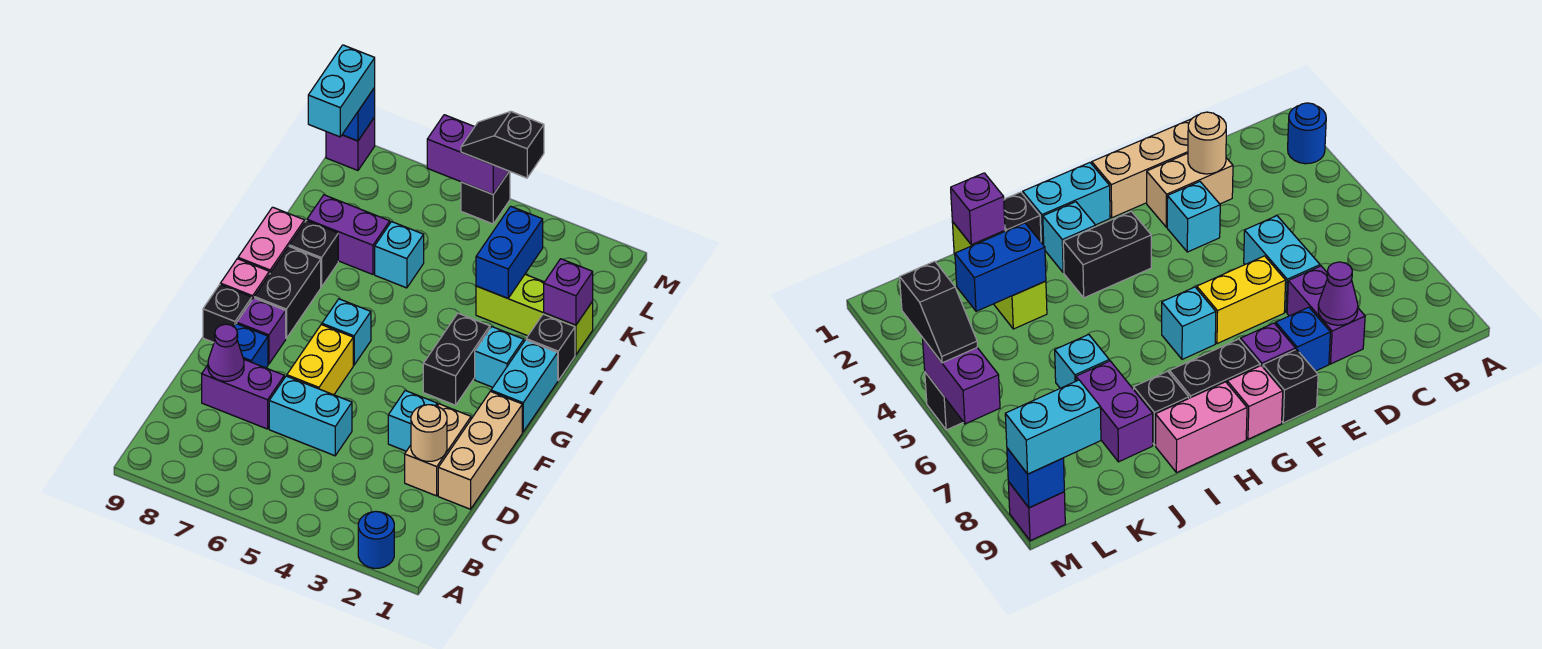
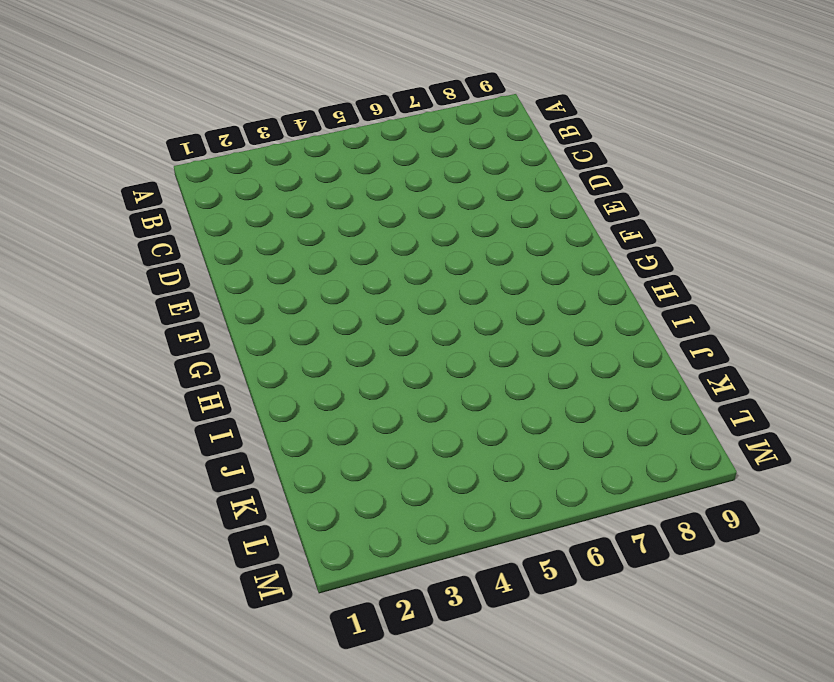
none -> blue 1x1 round brick [358,511,394,568]
none -> tan 1x3 brick [438,391,522,509]
none -> tan 1x2 brick [405,404,471,496]
none -> cyan 1x2 brick [269,376,352,456]

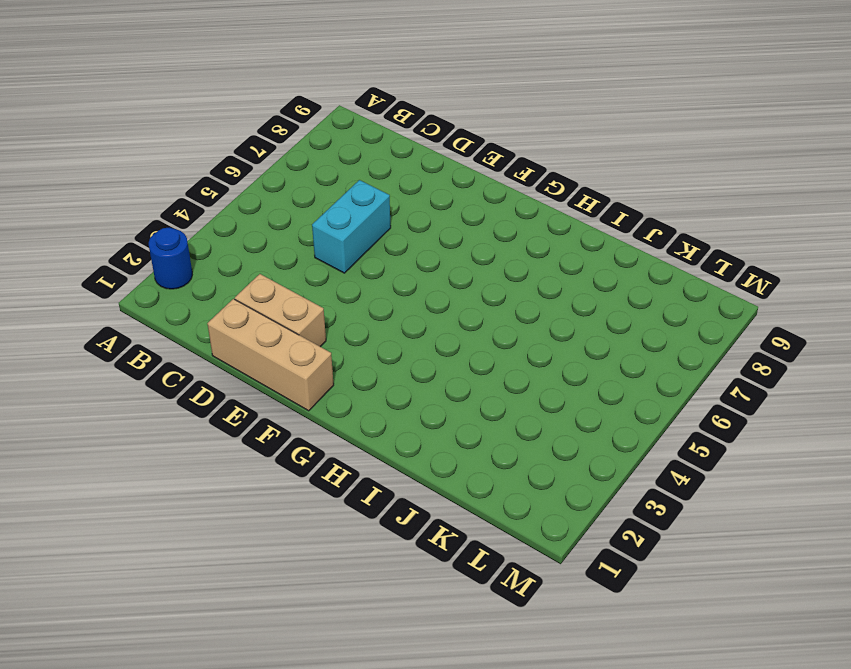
none -> purple 1x2 brick [202,360,284,429]
none -> cyan 1x1 brick [388,391,437,451]
none -> yellow 1x2 brick [287,325,353,395]
none -> blue 1x1 brick [234,324,268,368]

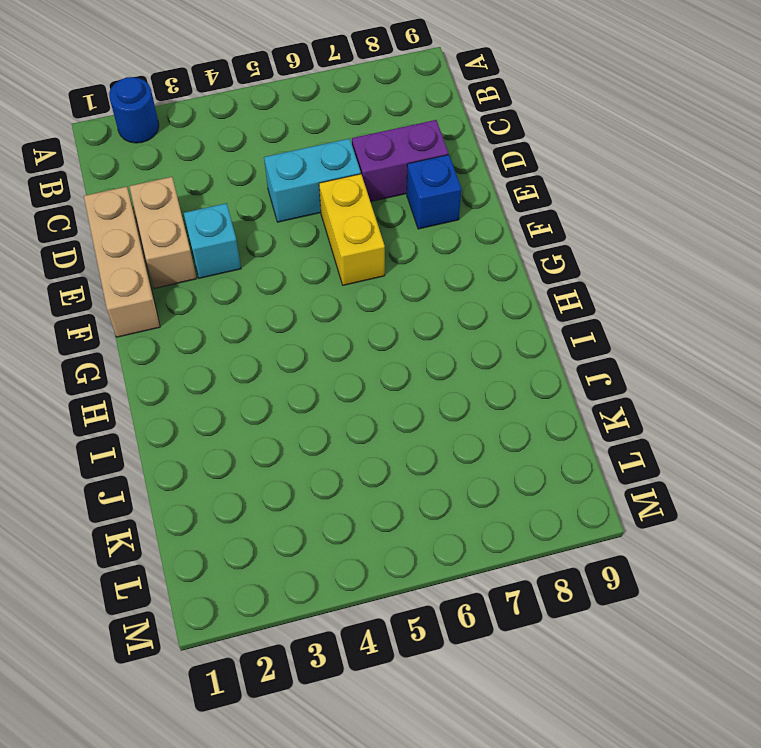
none -> purple 1x1 brick [237,298,286,364]
none -> black 1x1 brick [203,285,252,342]
none -> cyan 1x2 brick [491,340,558,432]
none -> black 1x2 brick [423,313,490,405]

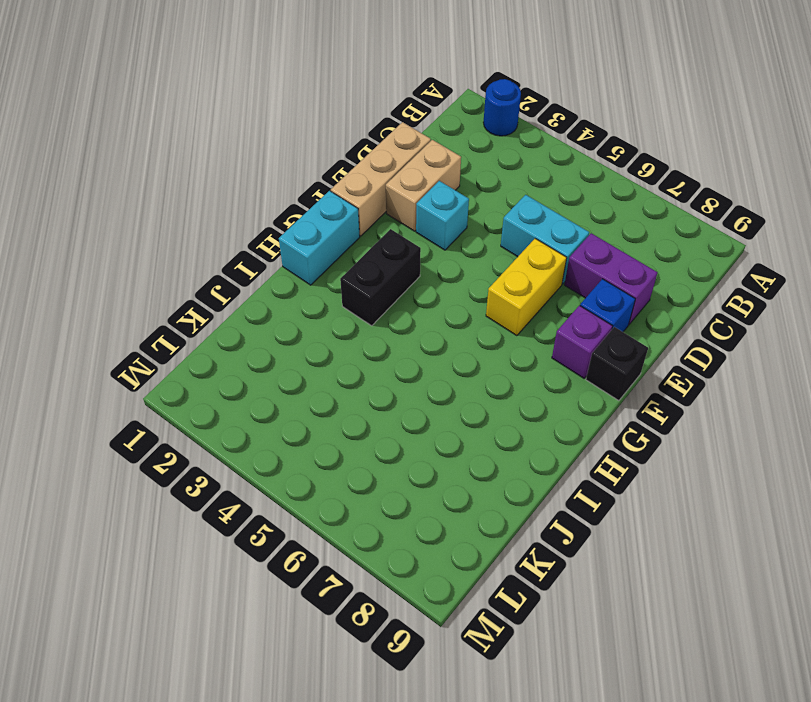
none -> cyan 1x1 brick [322,299,371,365]
none -> black 1x2 brick [254,247,321,338]
none -> pink 1x1 brick [220,259,269,299]
none -> cyan 1x1 brick [475,327,524,387]

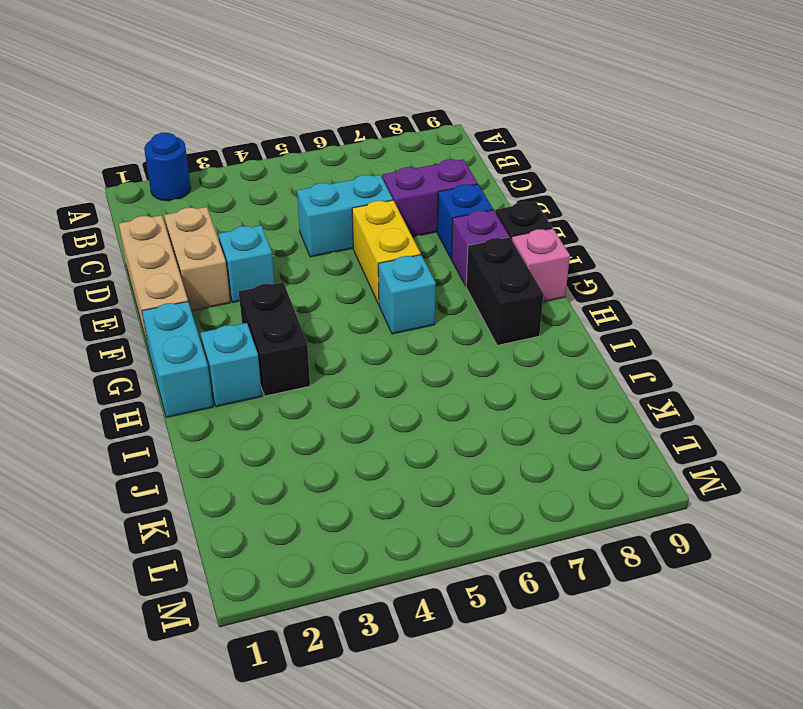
none -> pink 1x2 brick [238,207,305,274]
none -> black 1x1 brick [526,314,575,380]
none -> black 1x1 brick [289,221,338,287]
none -> lime 1x3 brick [476,274,593,355]

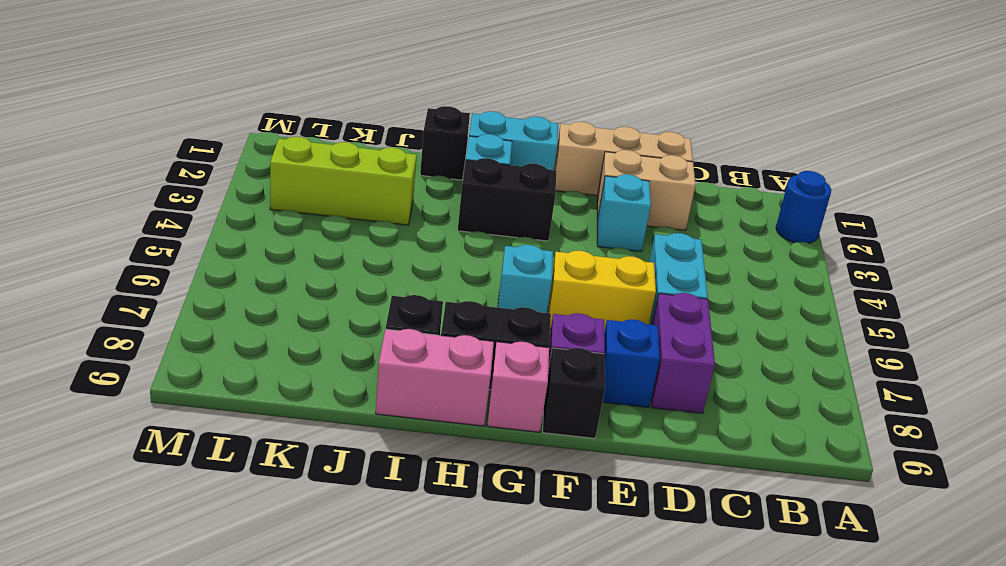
lime 1x3 brick [270,137,417,225] -> lime 1x3 brick turned to [476,274,593,355]
none -> cyan 1x1 brick [375,222,424,288]
none -> purple 1x2 brick [307,195,390,274]
none -> black 1x1 brick [461,171,510,224]
none -> purple 1x1 brick [326,117,375,170]

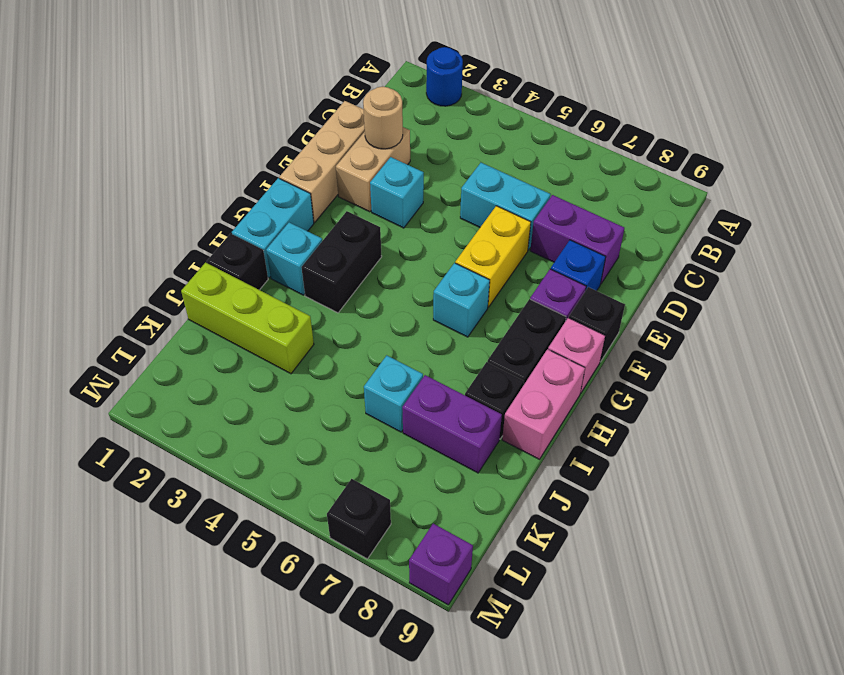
black 1x1 brick [327,479,391,559] -> black 1x1 brick moved to [461,171,510,224]
none -> purple 1x1 cone [208,324,244,381]
none -> purple 1x1 brick [544,259,593,325]
none -> blue 1x2 brick [476,206,543,298]
none -> purple 1x2 brick [427,115,509,194]

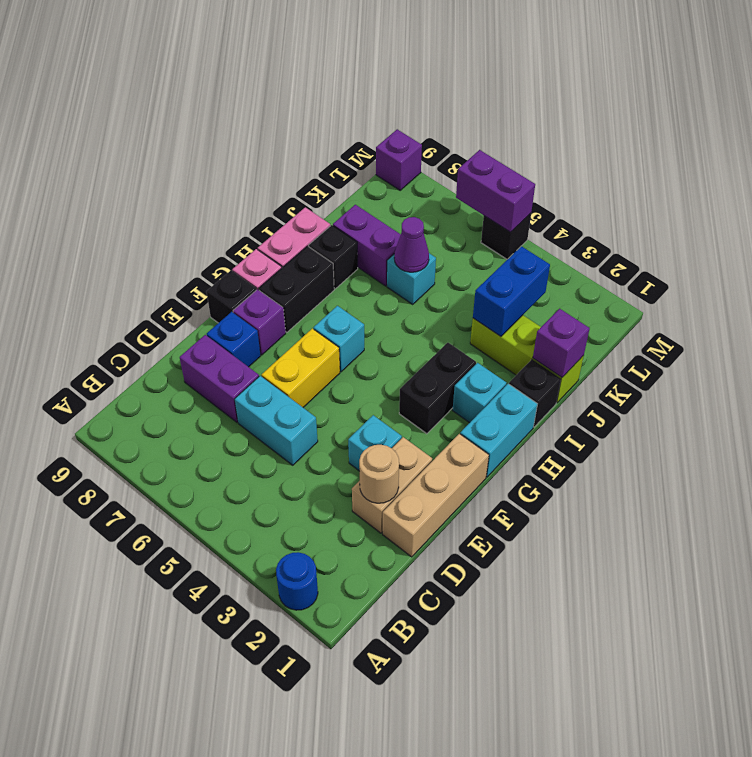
purple 1x1 cone [394,217,429,272] -> purple 1x1 cone moved to [208,324,244,381]
none -> blue 1x1 brick [342,88,375,141]
none -> cyan 1x2 brick [308,45,375,137]
none -> black 1x2 slope [461,112,544,178]

